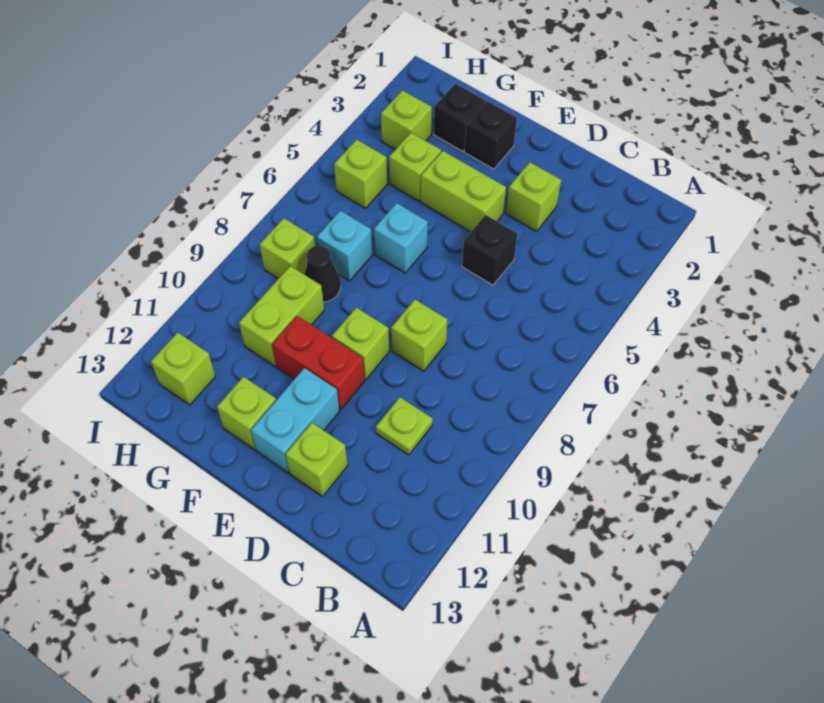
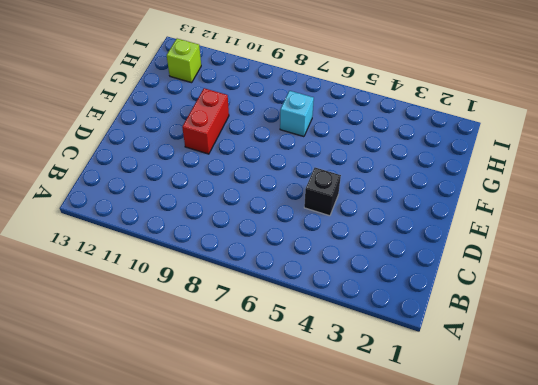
none -> lime 1x1 plate [376,397,433,455]
none -> lime 1x1 brick [506,162,561,231]
none -> lime 1x1 brick [391,300,447,371]

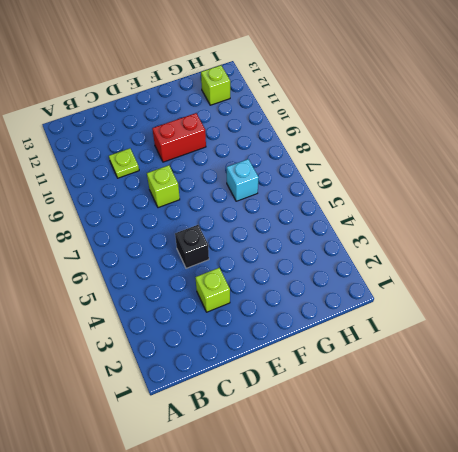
none -> lime 1x1 brick [286,423,348,497]
none -> lime 1x2 brick [421,151,506,232]
none -> lime 1x1 brick [332,308,389,380]

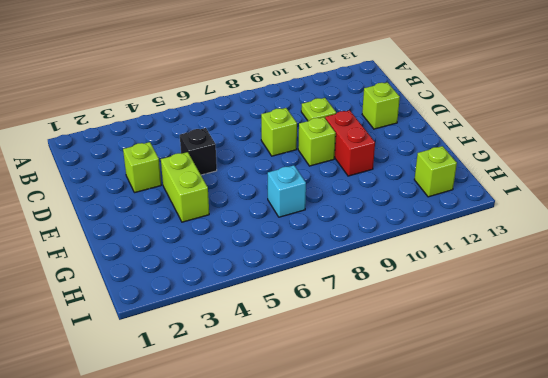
none -> cyan 1x2 brick [251,368,339,473]
none -> black 1x1 brick [464,101,517,169]
none -> cyan 1x1 brick [374,203,428,273]

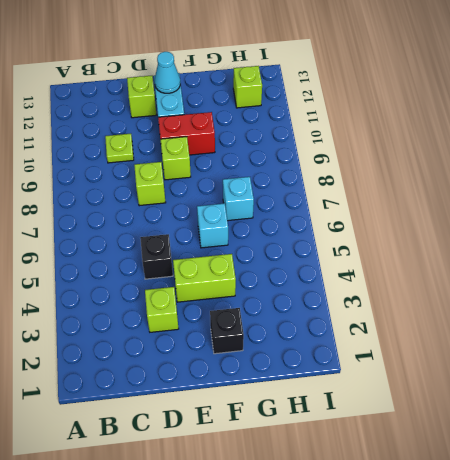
cyan 1x1 cone [154,52,180,93] -> none
none -> lime 1x1 brick [217,377,276,450]
none -> black 1x1 brick [434,84,485,151]
none -> lime 1x1 brick [389,133,441,201]

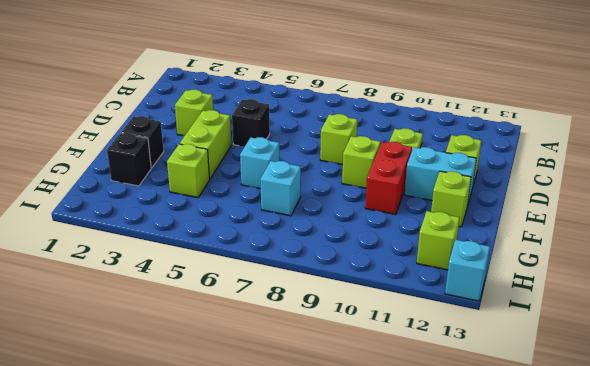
cyan 1x1 brick [445,240,490,301] -> none
none -> black 1x1 cone [304,246,341,302]
none -> lime 1x2 brick [239,266,324,366]
none -> lime 1x1 brick [381,90,432,149]

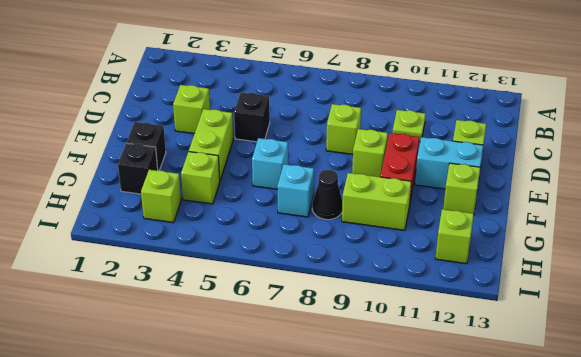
none -> lime 1x1 brick [334,140,387,208]
none -> lime 1x1 brick [260,218,315,279]

